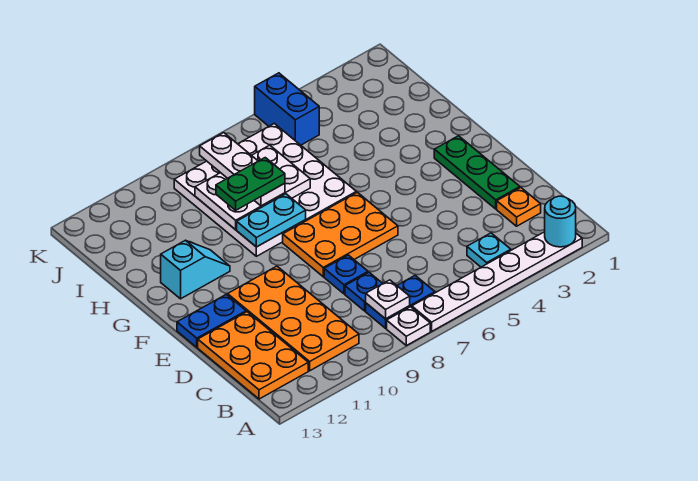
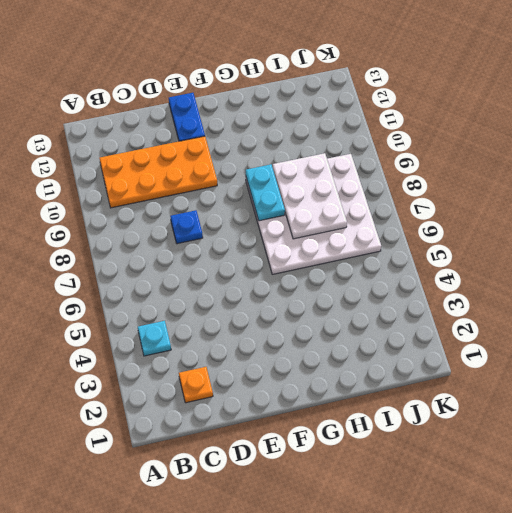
none -> white 1x6 plate [412,232,582,331]
none -> white 1x1 plate [387,307,430,346]
none -> blue 1x2 plate [366,276,435,328]

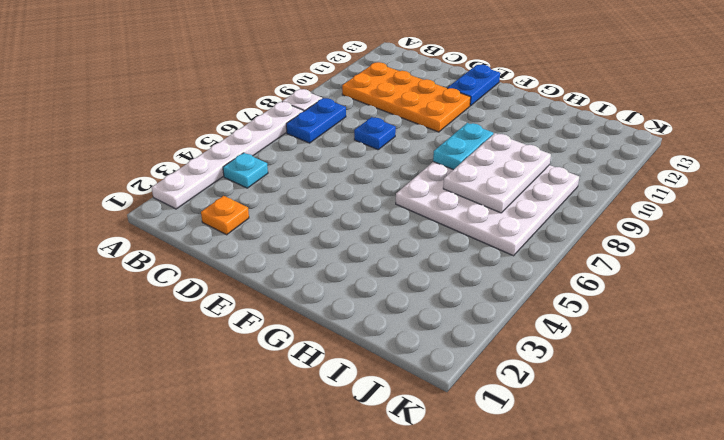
none -> orange 2x3 plate [198,312,308,399]
none -> blue 1x1 plate [345,273,383,311]
none -> green 1x3 plate [434,136,520,209]

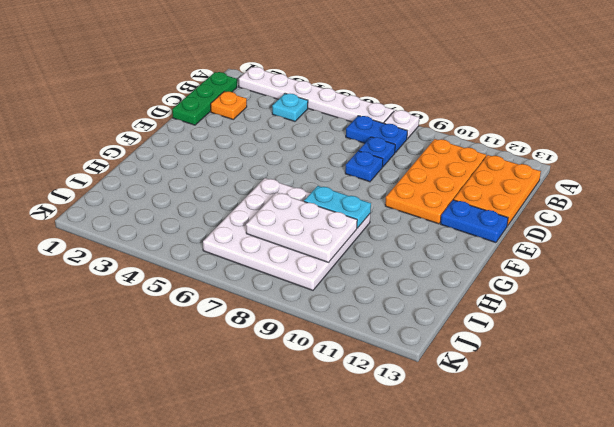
green 1x3 plate [172,72,237,125] -> green 1x3 plate moved to [434,136,520,209]
none -> orange 2x3 plate [283,192,398,277]
none -> cyan 1x2 slope [161,240,230,299]
none -> blue 1x2 brick [255,73,319,145]

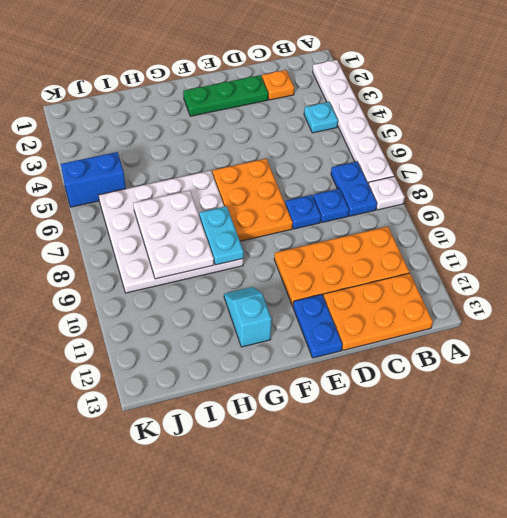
none -> cyan 1x1 round brick [545,196,576,247]
none -> white 1x1 plate [366,280,410,319]
none -> white 1x3 plate [200,133,285,206]

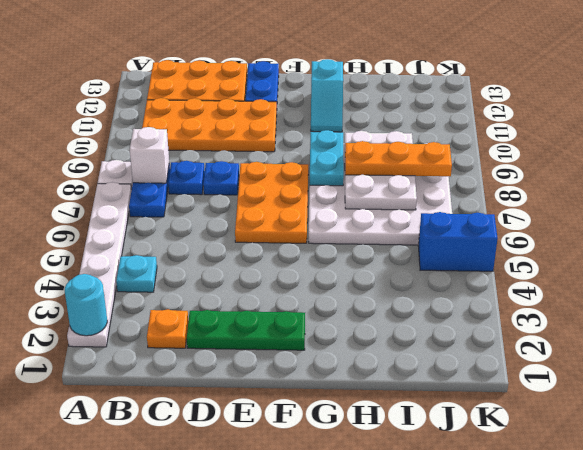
white 1x1 brick [130,127,169,183] -> white 1x1 plate [366,280,410,319]
orange 1x3 plate [345,141,452,176] -> white 1x3 plate [200,133,285,206]
none -> green 1x2 plate [216,158,285,210]

